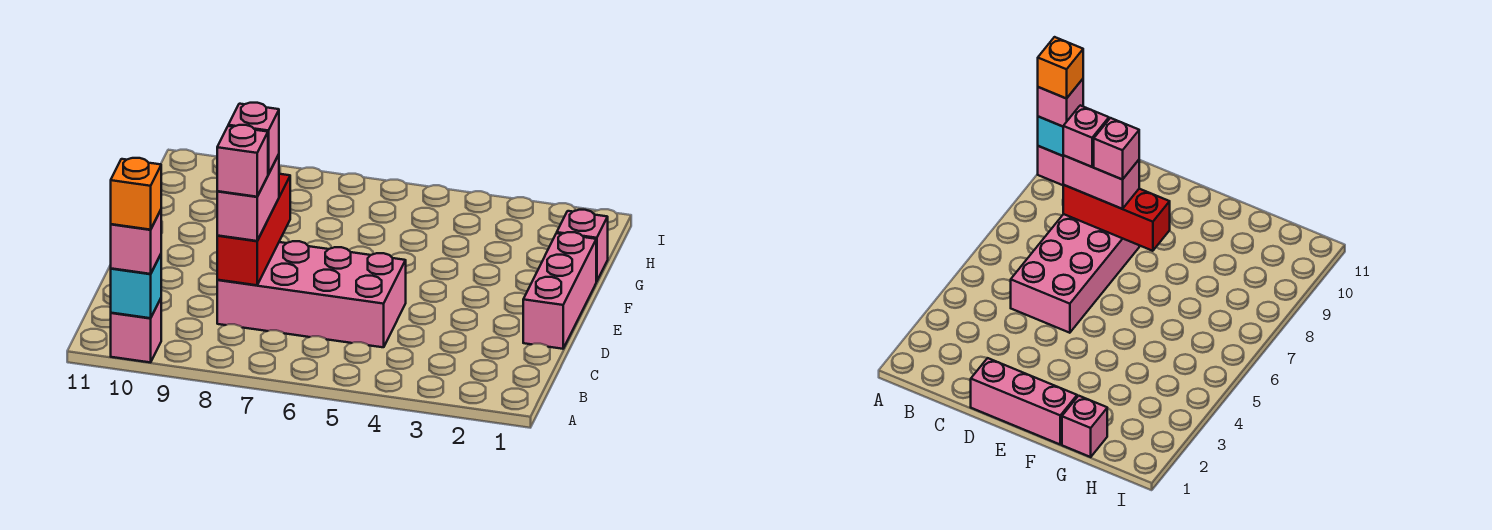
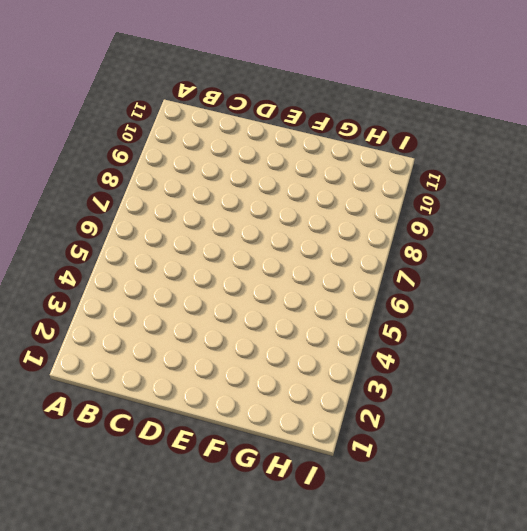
none -> pink 1x1 brick [111,299,161,362]
none -> pink 2x4 brick [217,241,406,347]

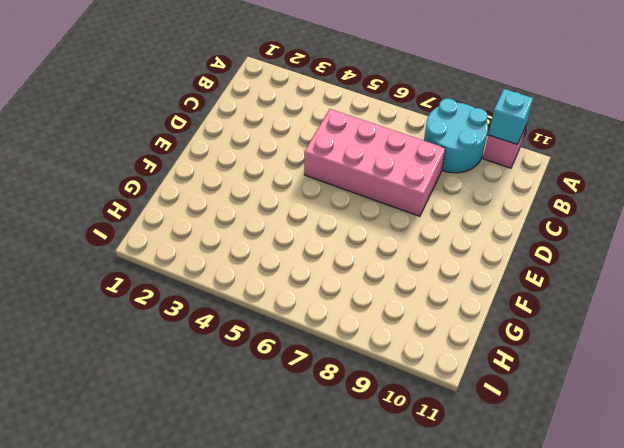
cyan 2x2 round brick [424,98,488,173] -> none
none -> pink 1x3 brick [523,232,596,349]
none -> pink 1x1 brick [557,210,608,282]

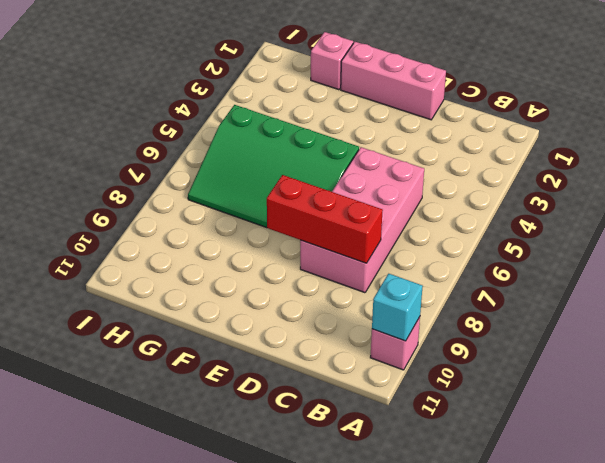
green 3x4 slope [188,105,359,228] -> none
none -> pink 1x1 brick [111,210,161,274]
none -> pink 1x2 brick [217,155,279,241]

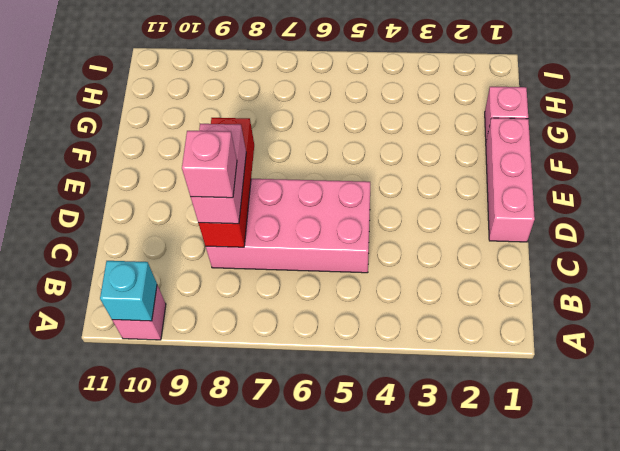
none -> pink 1x1 brick [111,210,161,274]
none -> orange 1x1 brick [111,158,161,230]

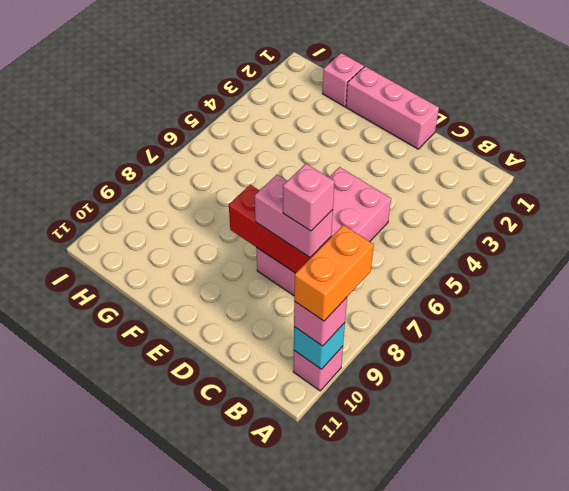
orange 1x2 brick [294,225,374,321] -> orange 1x1 brick [111,158,161,230]
none -> pink 1x1 brick [228,103,279,174]

